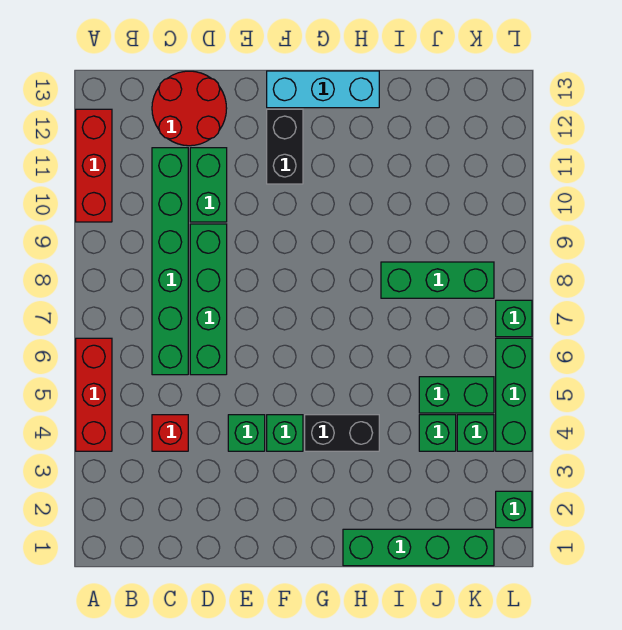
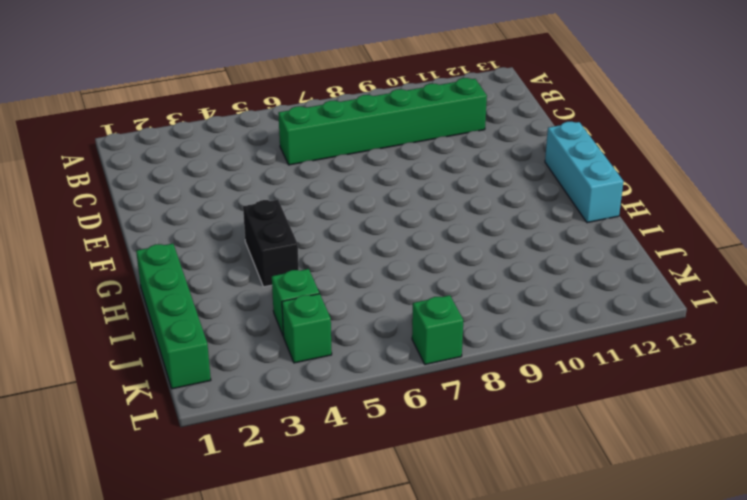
none -> red 1x3 brick [76,338,112,451]
none -> red 1x3 brick [76,109,112,222]
none -> red 1x1 brick [152,415,188,451]

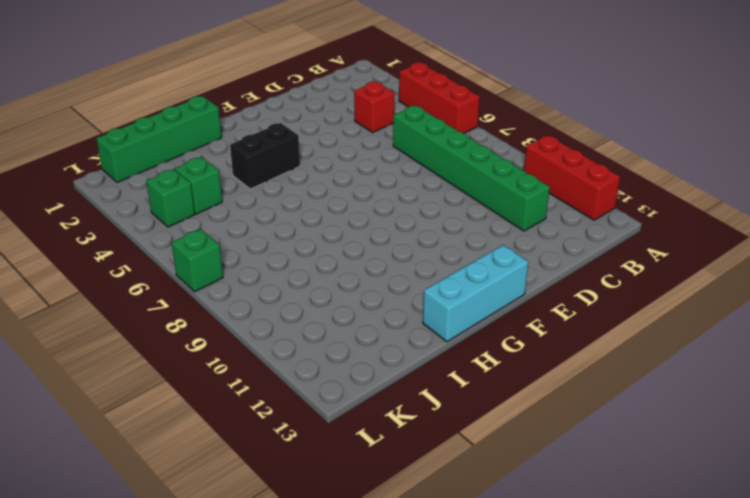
none -> red 2x2 round brick [152,71,227,146]
none -> green 1x4 brick [190,224,227,375]
none -> green 1x2 brick [190,148,227,222]

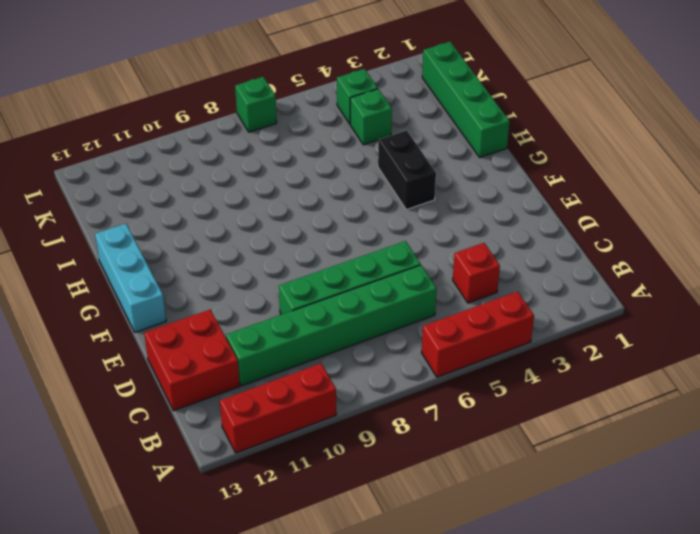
red 2x2 brick [144,310,240,411] -> red 2x2 round brick [152,71,227,146]
none -> green 1x2 brick [190,148,227,222]
none -> green 1x1 brick [228,415,265,451]
none -> green 1x1 brick [267,415,303,451]

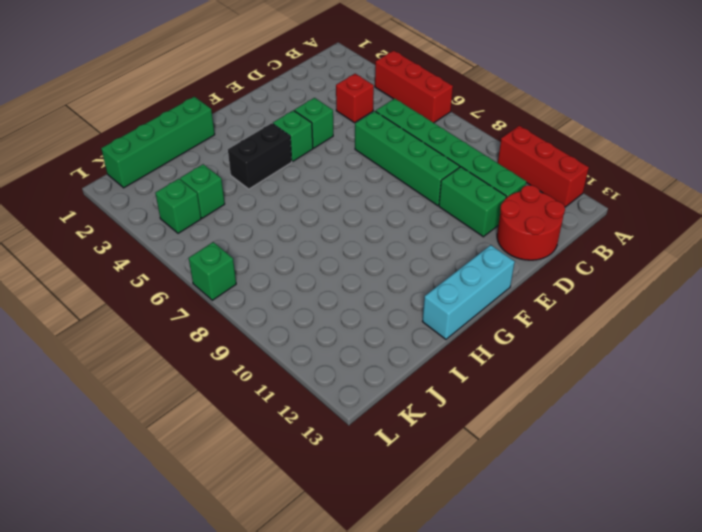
none -> black 1x2 brick [267,109,303,184]
none -> green 1x3 brick [381,262,494,298]
none -> green 1x2 brick [419,377,494,413]

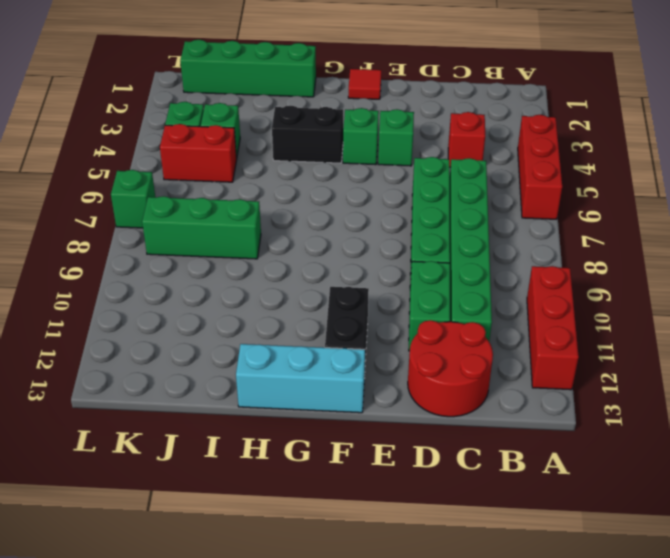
red 1x1 tile [348,69,381,99] -> none
red 1x2 brick [160,124,237,182] -> green 1x2 brick [419,377,494,413]
none -> green 1x1 brick [496,491,532,528]
none -> green 1x3 brick [496,338,532,451]

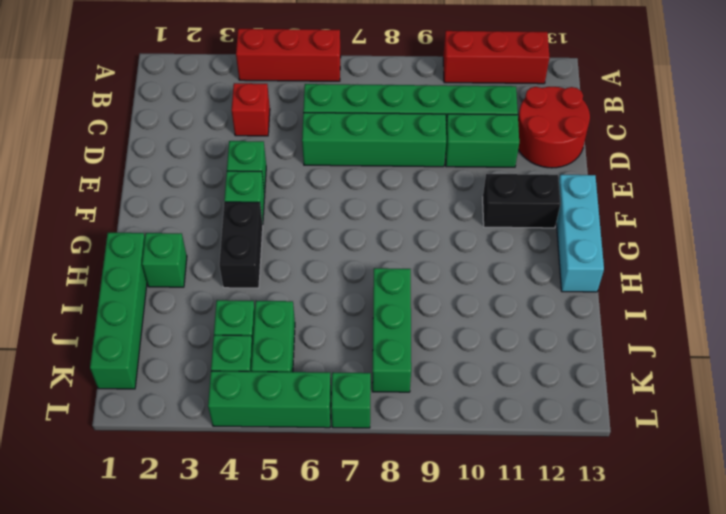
green 1x1 brick [142,233,187,287] -> green 1x1 brick moved to [496,491,532,528]

